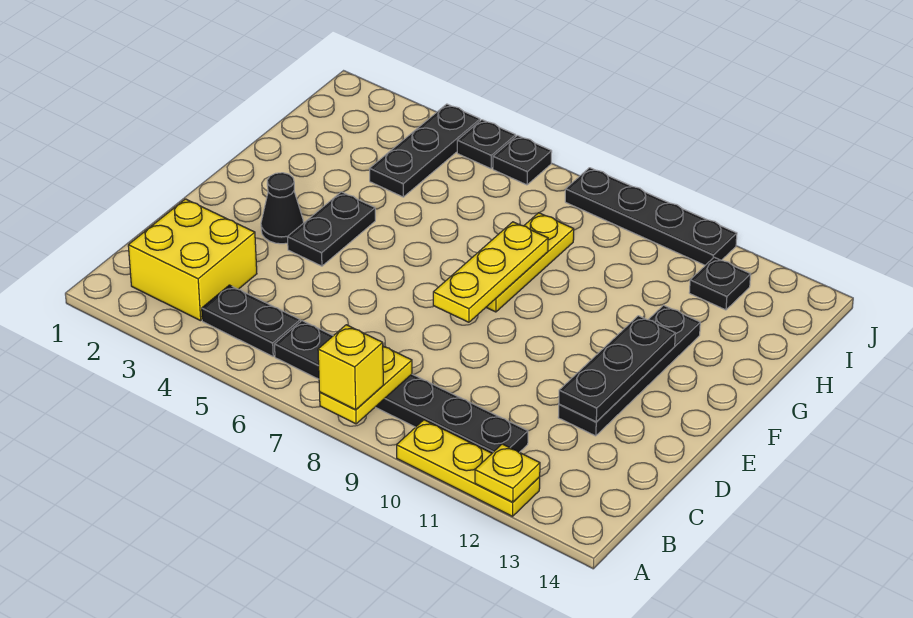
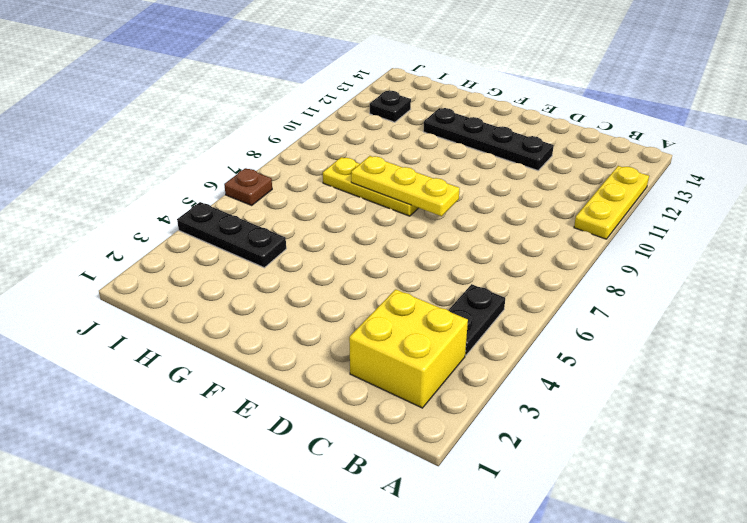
brown 1x1 plate [224,168,272,205] -> black 1x1 plate [493,136,552,185]
none -> black 1x6 plate [275,321,528,453]
none -> black 1x1 cone [261,173,304,244]
none -> black 1x2 plate [288,192,375,266]

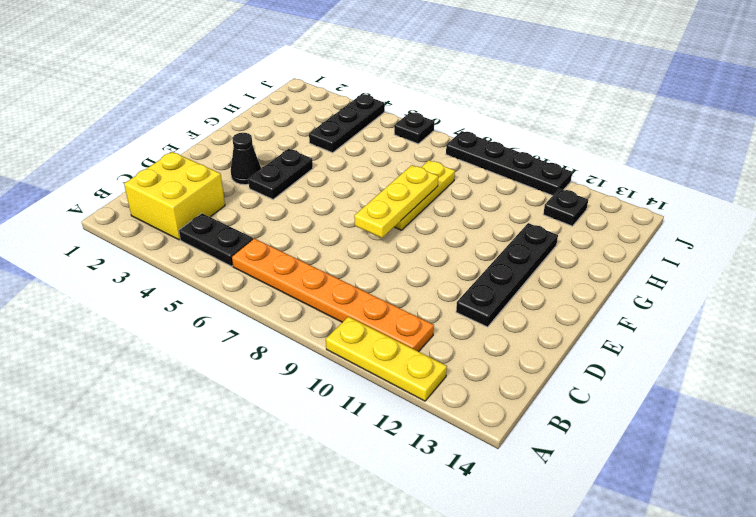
orange 1x6 plate [232,239,434,352] -> black 1x6 plate [275,321,528,453]
none -> black 1x1 plate [457,120,516,169]
none -> yellow 1x2 plate [320,346,412,424]
none -> yellow 1x1 plate [475,444,540,502]

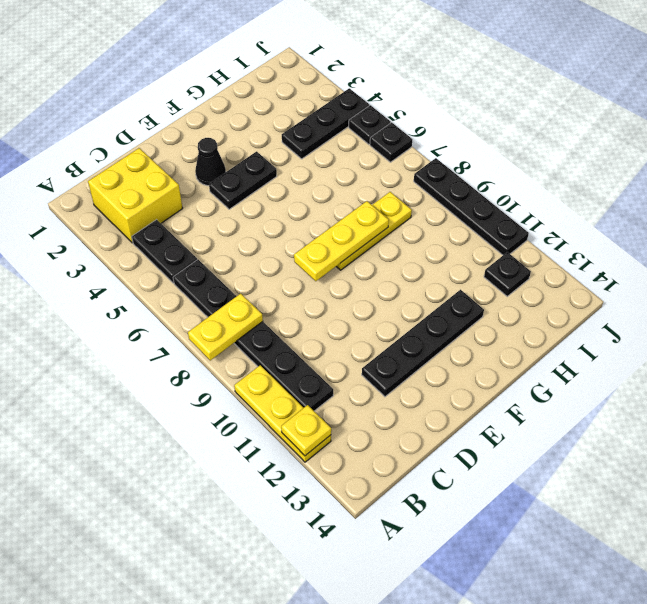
none -> black 1x3 plate [559,316,675,422]
none -> yellow 1x1 brick [318,325,383,410]

